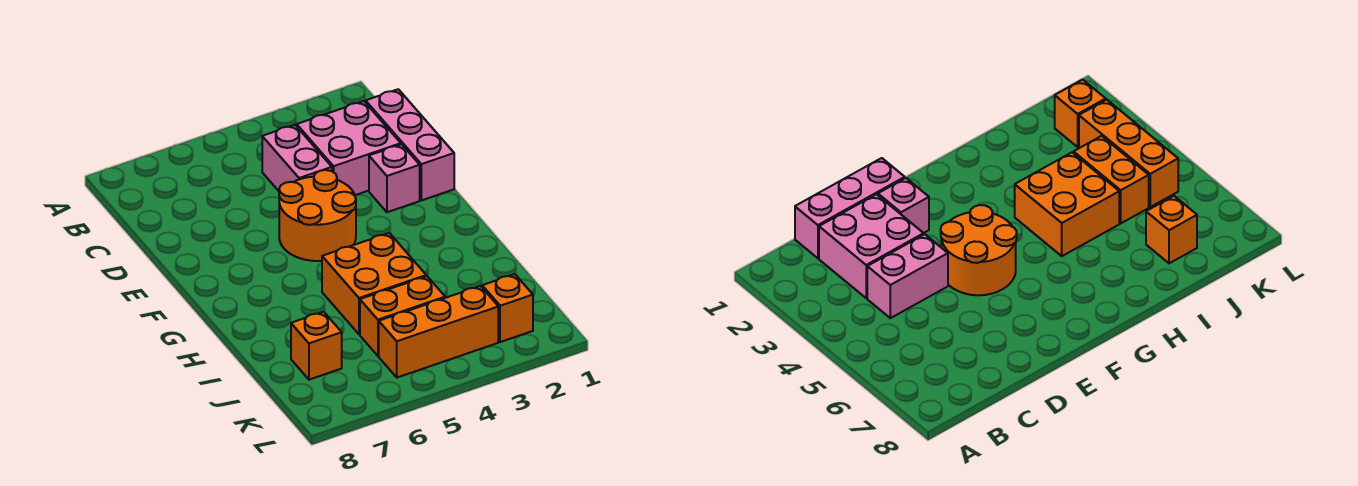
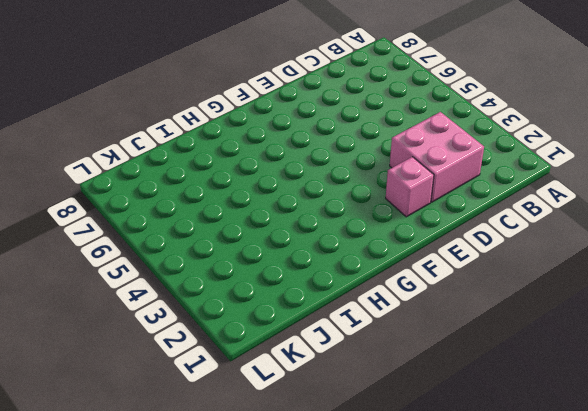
none -> pink 1x3 brick [366,89,454,200]
none -> pink 1x2 brick [262,125,332,191]

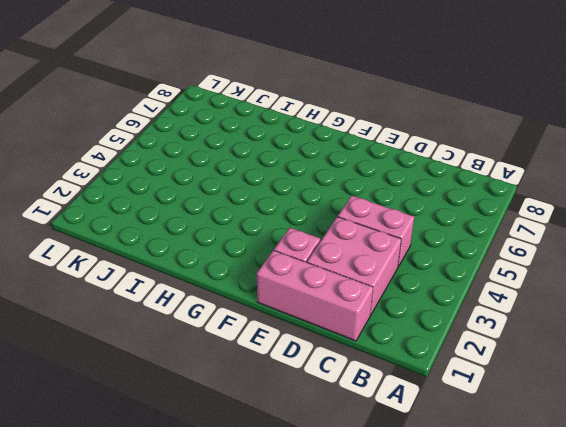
none -> orange 2x2 round brick [279,170,356,261]
none -> orange 2x2 brick [322,233,426,334]

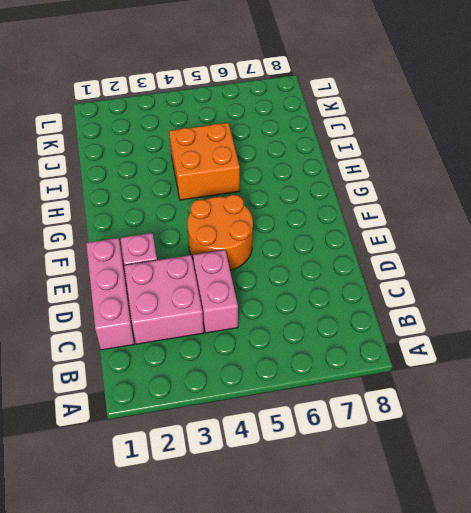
none -> orange 1x2 brick [360,276,445,356]
none -> orange 1x1 brick [291,312,342,380]

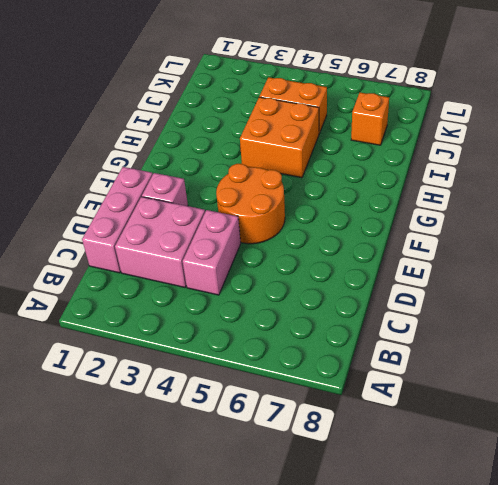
none -> orange 1x1 brick [482,274,533,342]
none -> orange 1x3 brick [379,286,498,378]

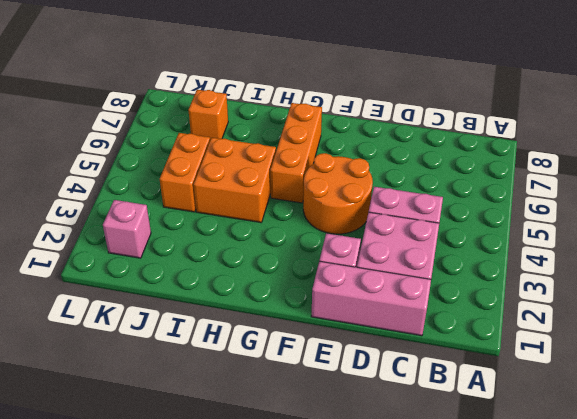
orange 1x3 brick [270,103,322,203] -> orange 1x3 brick moved to [379,286,498,378]
pink 1x1 brick [103,200,151,258] -> orange 1x1 brick [482,274,533,342]

